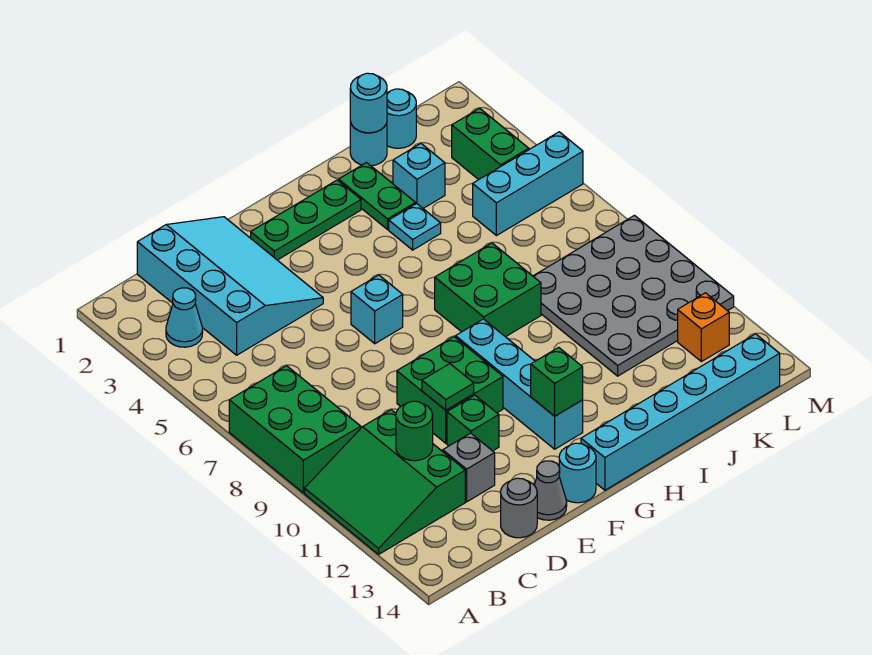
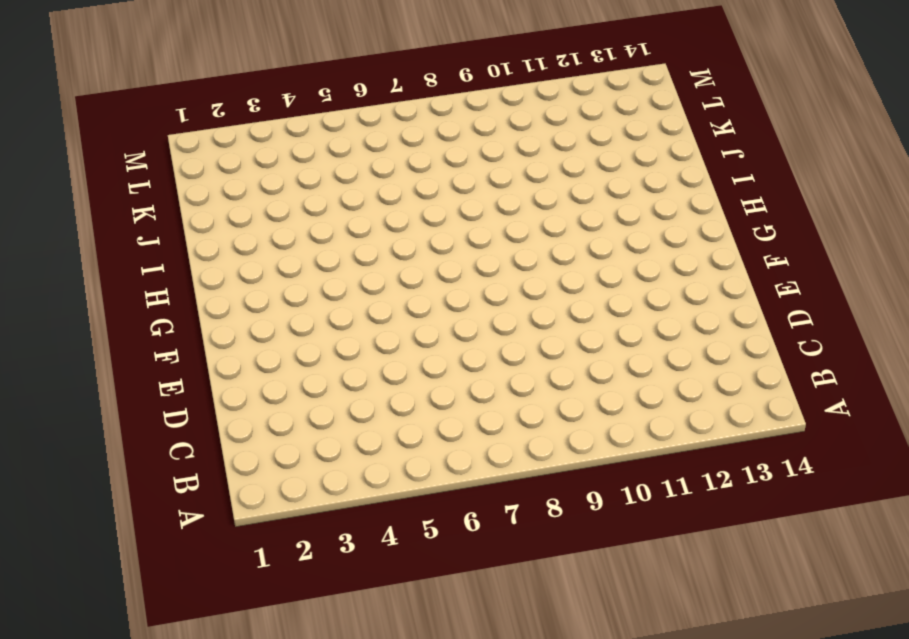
none -> green 2x3 brick [229,366,361,493]
none -> green 3x3 slope [305,410,465,554]
none -> cyan 1x1 cone [166,288,203,347]

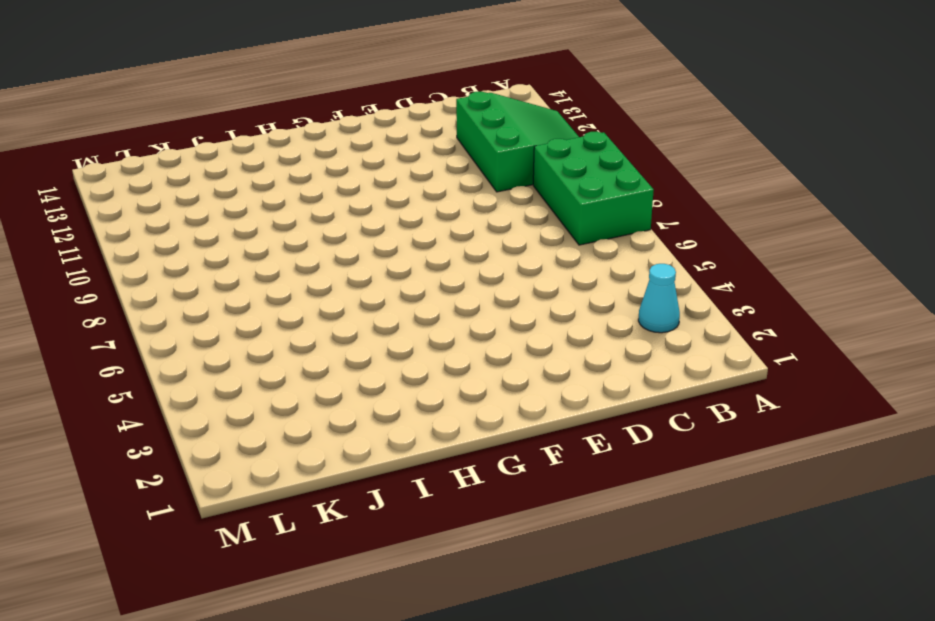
none -> cyan 3x4 slope [137,217,323,355]
none -> grey 1x1 brick [443,433,495,502]
none -> grey 1x1 round brick [501,478,537,538]

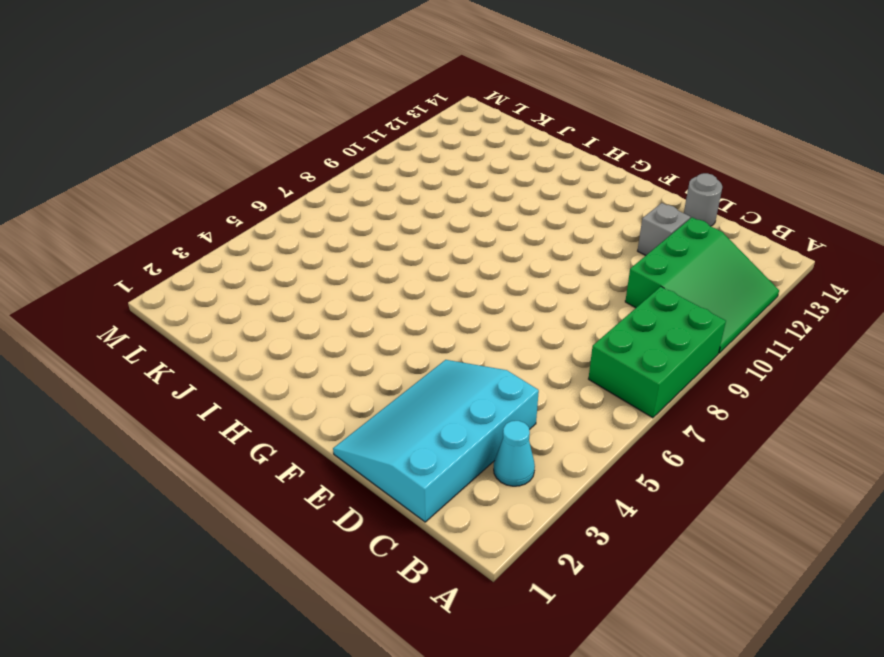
none -> green 2x2 brick [397,337,503,443]
none -> green 1x1 brick [447,395,499,451]
none -> grey 1x1 cone [534,461,567,520]

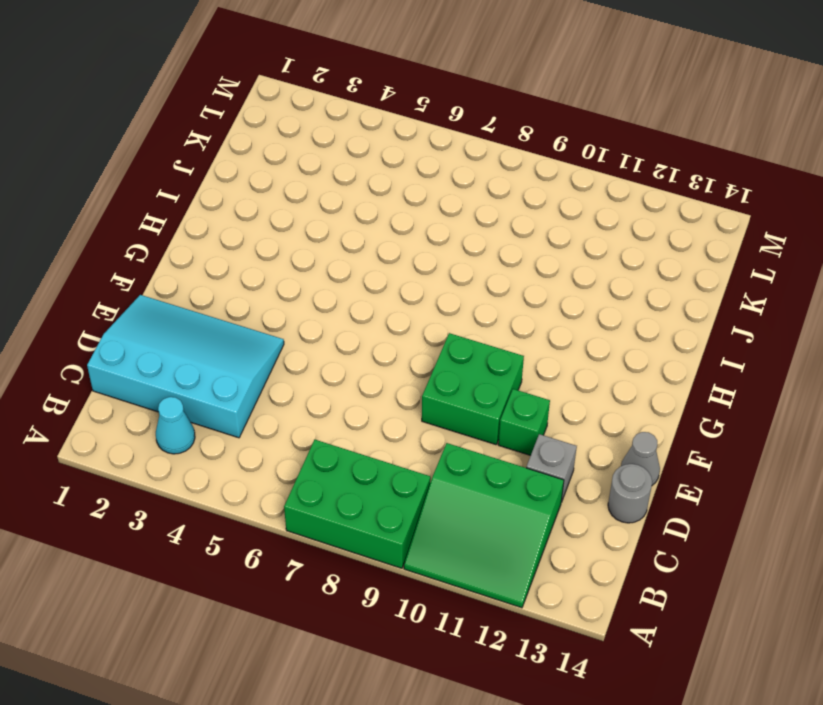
none -> green 1x3 plate [251,180,361,260]
none -> cyan 1x1 brick [351,275,403,344]
none -> cyan 1x1 round brick [559,443,596,503]

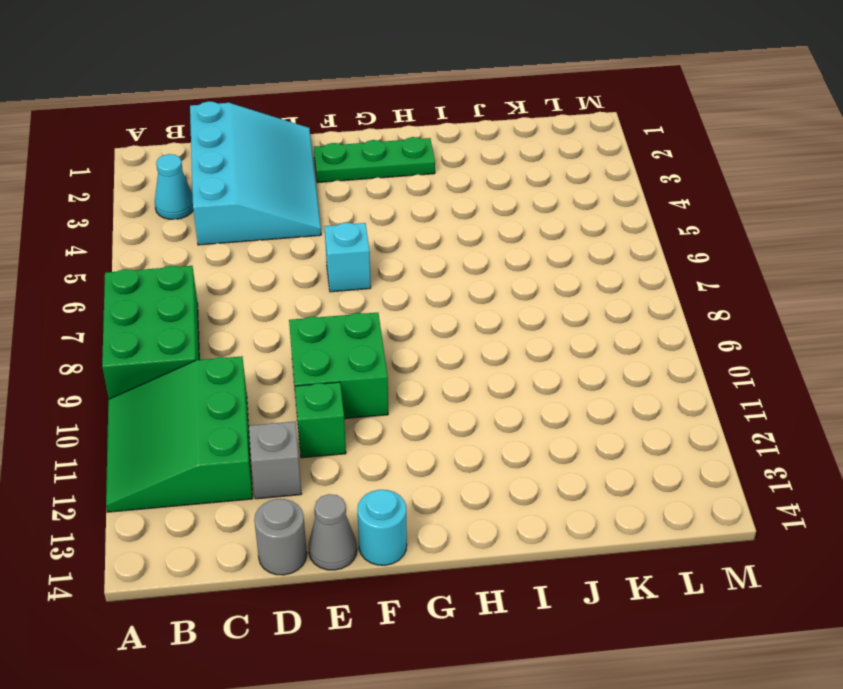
none -> cyan 1x4 brick [456,319,583,449]
none -> cyan 1x6 brick [581,334,780,490]
none -> green 2x2 brick [435,243,541,337]

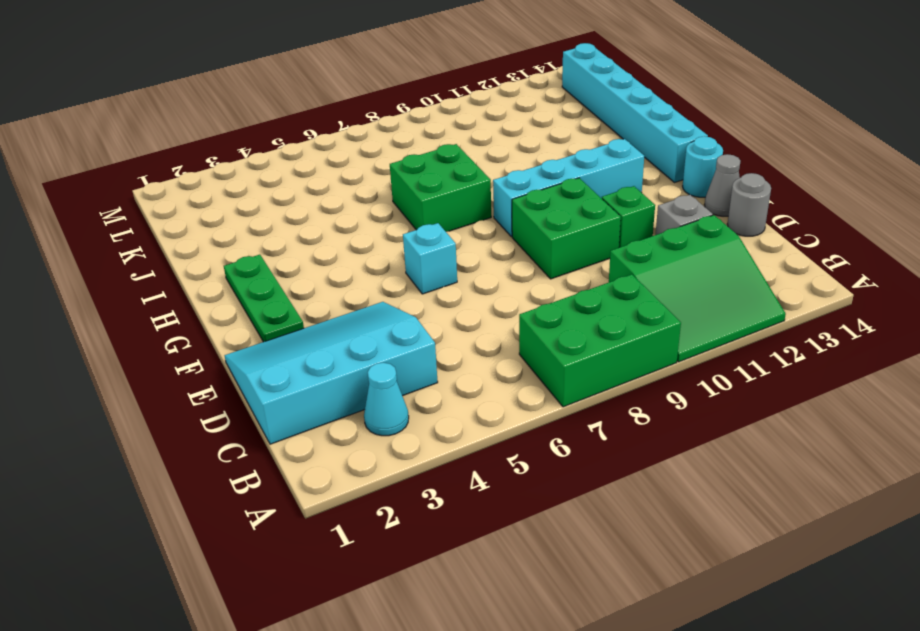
none -> green 1x2 plate [339,163,416,229]
none -> cyan 1x1 plate [389,204,441,250]
none -> cyan 1x1 round brick [350,122,387,166]

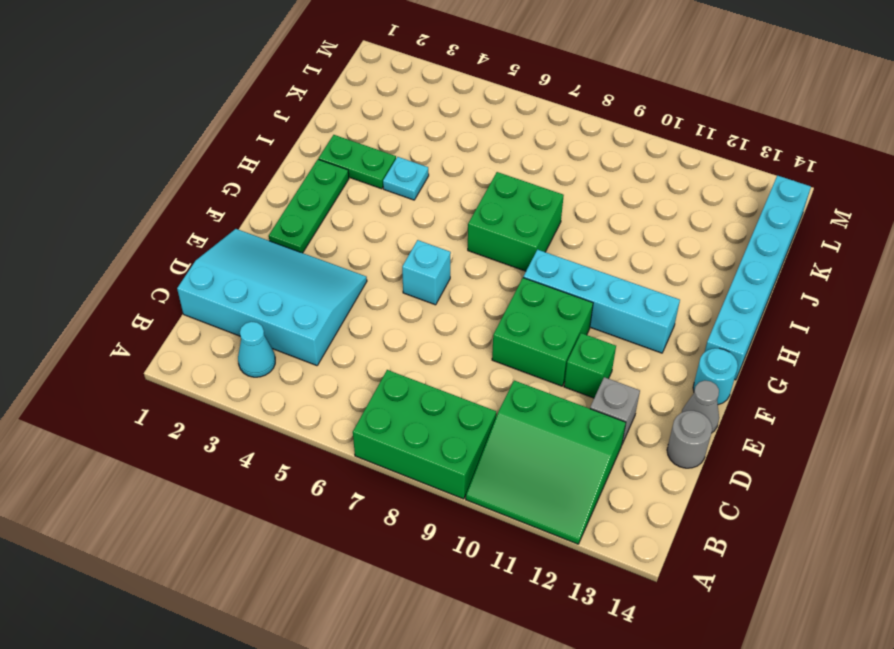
none -> cyan 1x1 round brick [350,122,387,166]
none -> cyan 1x1 brick [393,144,445,208]
none -> grey 4x4 plate [533,215,734,376]

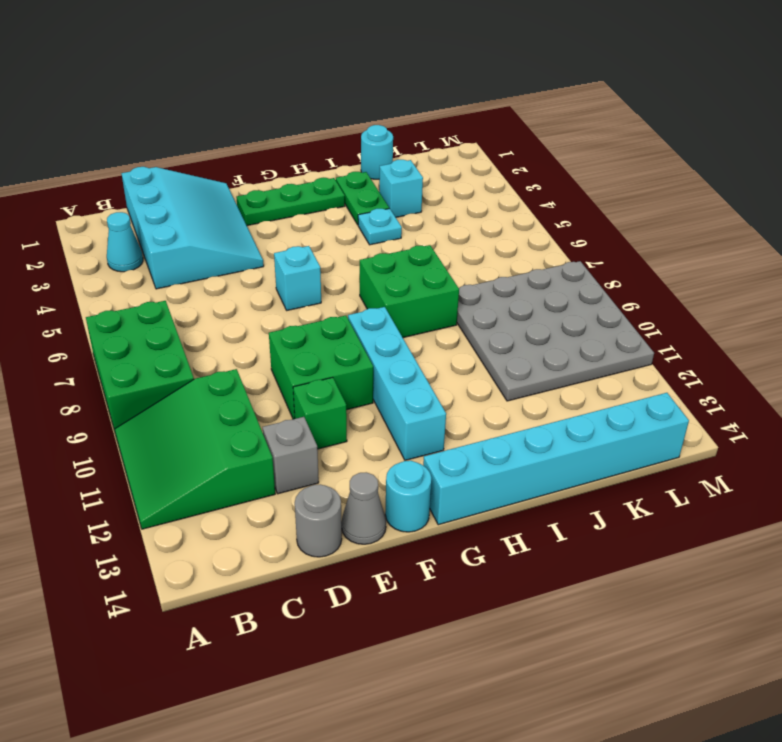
none -> cyan 1x1 round brick [387,89,416,148]
none -> cyan 1x3 brick [473,132,583,236]
none -> green 1x2 brick [452,108,529,180]

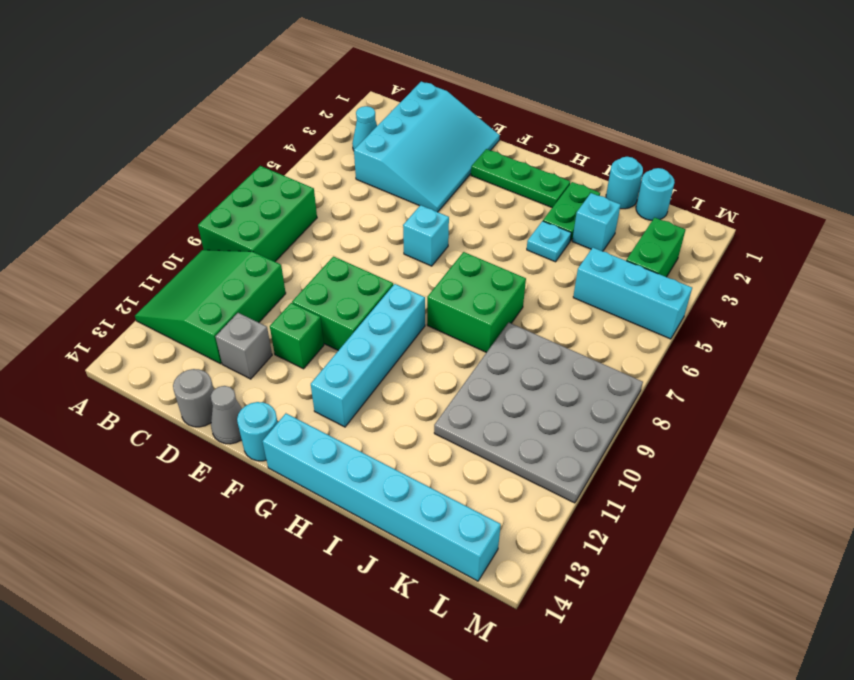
none -> orange 1x1 brick [678,293,729,362]
none -> green 1x1 round brick [396,401,433,461]
none -> green 1x1 tile [422,364,474,410]

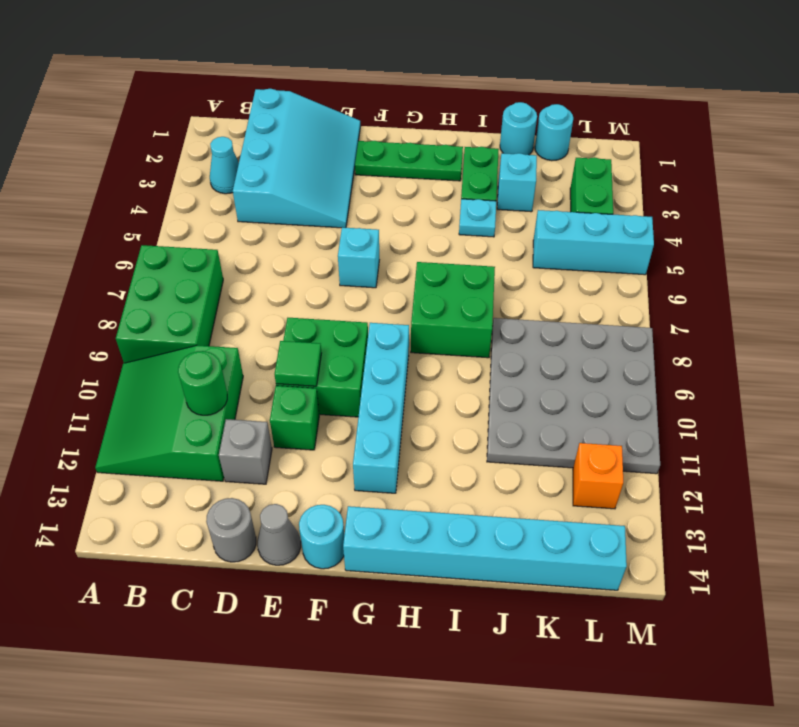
none -> green 1x1 brick [531,347,583,416]
none -> cyan 1x1 round brick [350,73,387,133]

